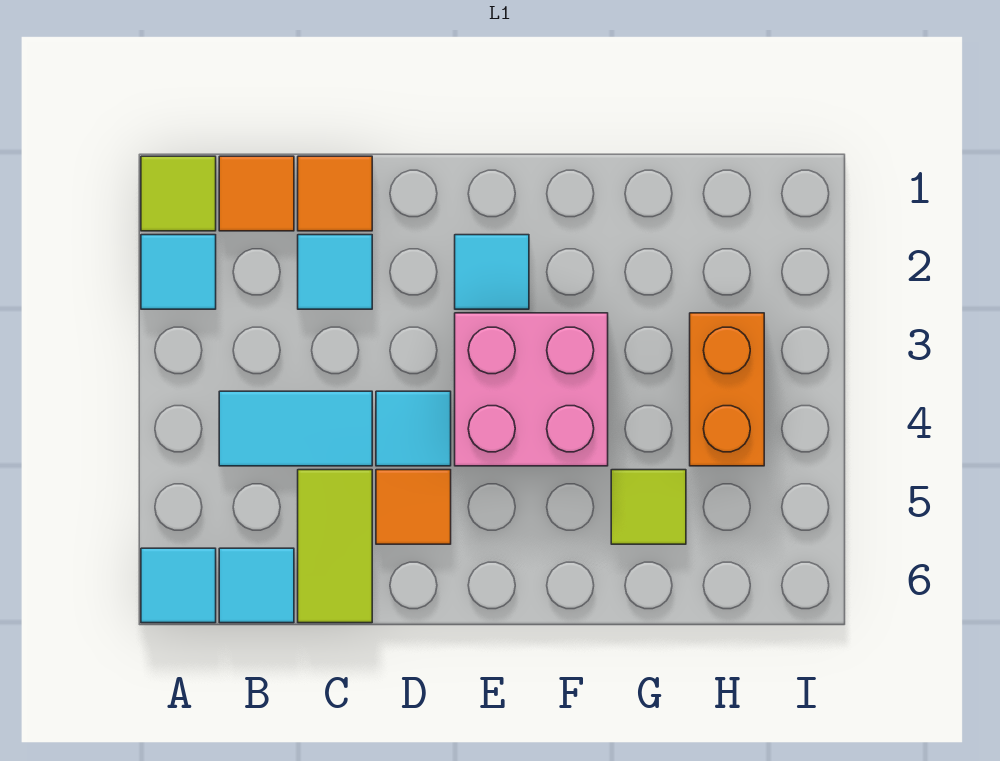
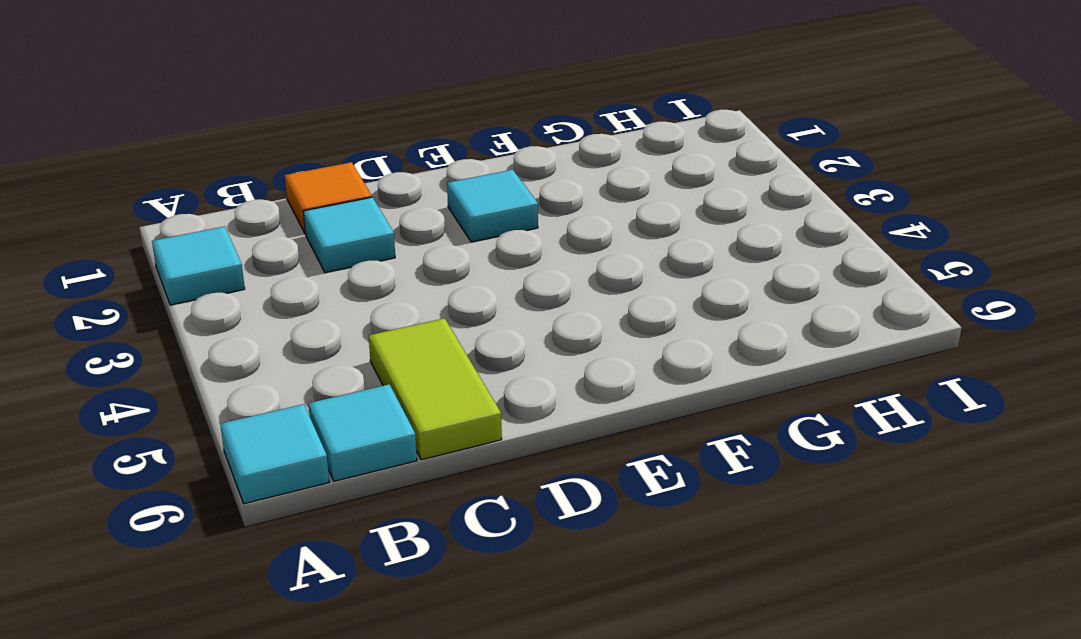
none -> lime 1x1 tile [141,156,216,231]
none -> orange 1x1 tile [219,156,294,231]
none -> cyan 1x2 tile [219,391,372,466]

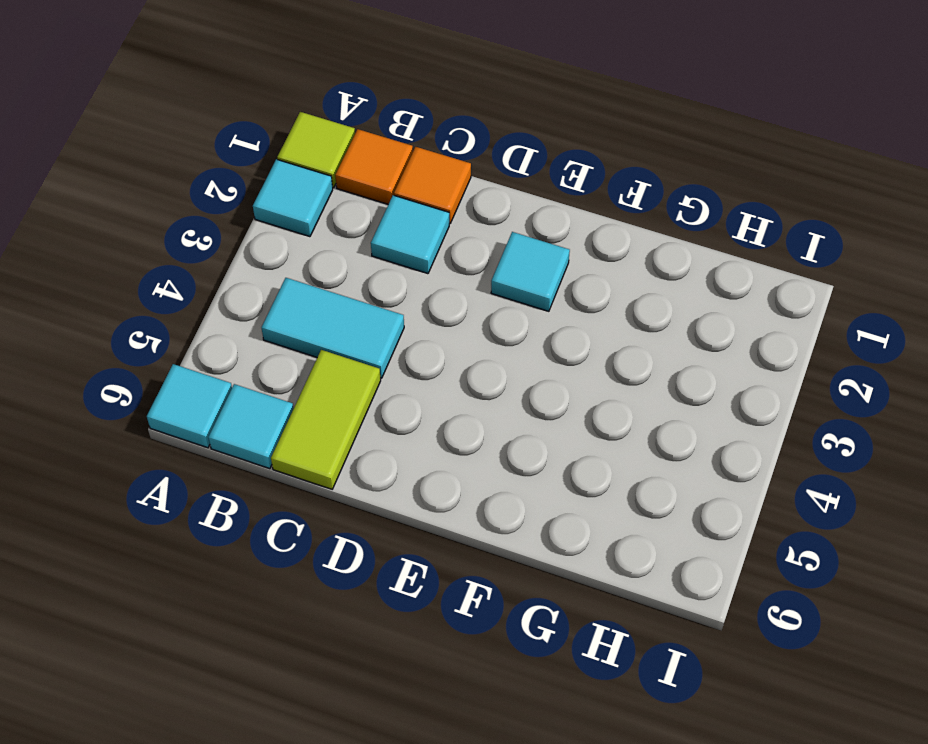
none -> cyan 1x1 tile [376,391,451,466]
none -> orange 1x1 tile [376,470,451,544]
none -> pink 2x2 brick [455,313,608,466]

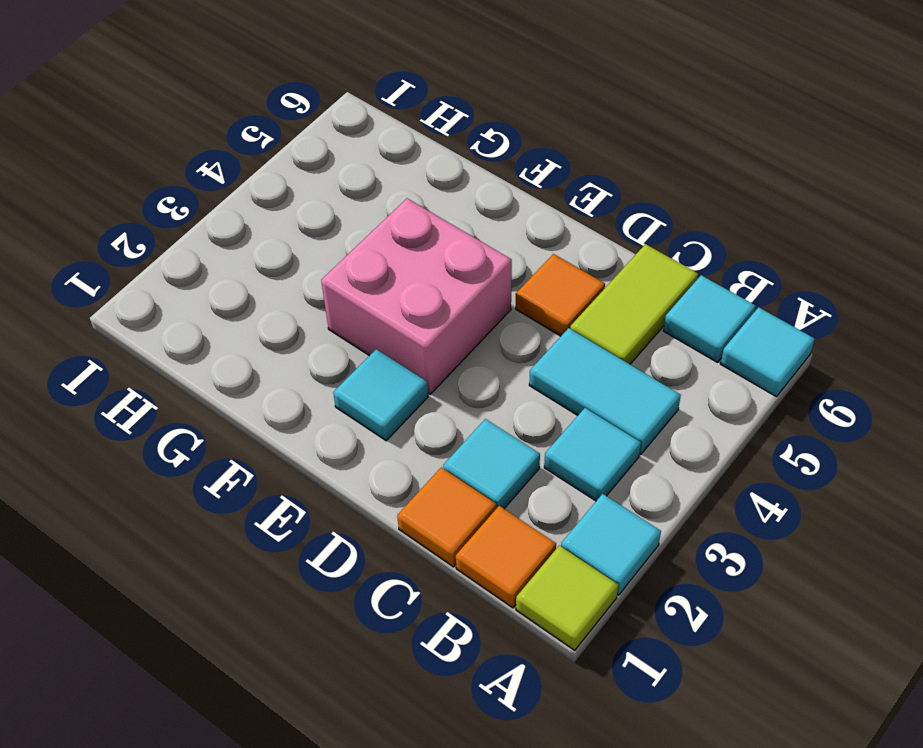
cyan 1x1 tile [544,408,641,501] -> cyan 1x1 tile moved to [376,391,451,466]
none -> lime 1x1 tile [611,470,686,544]
none -> orange 1x2 brick [690,313,764,466]

